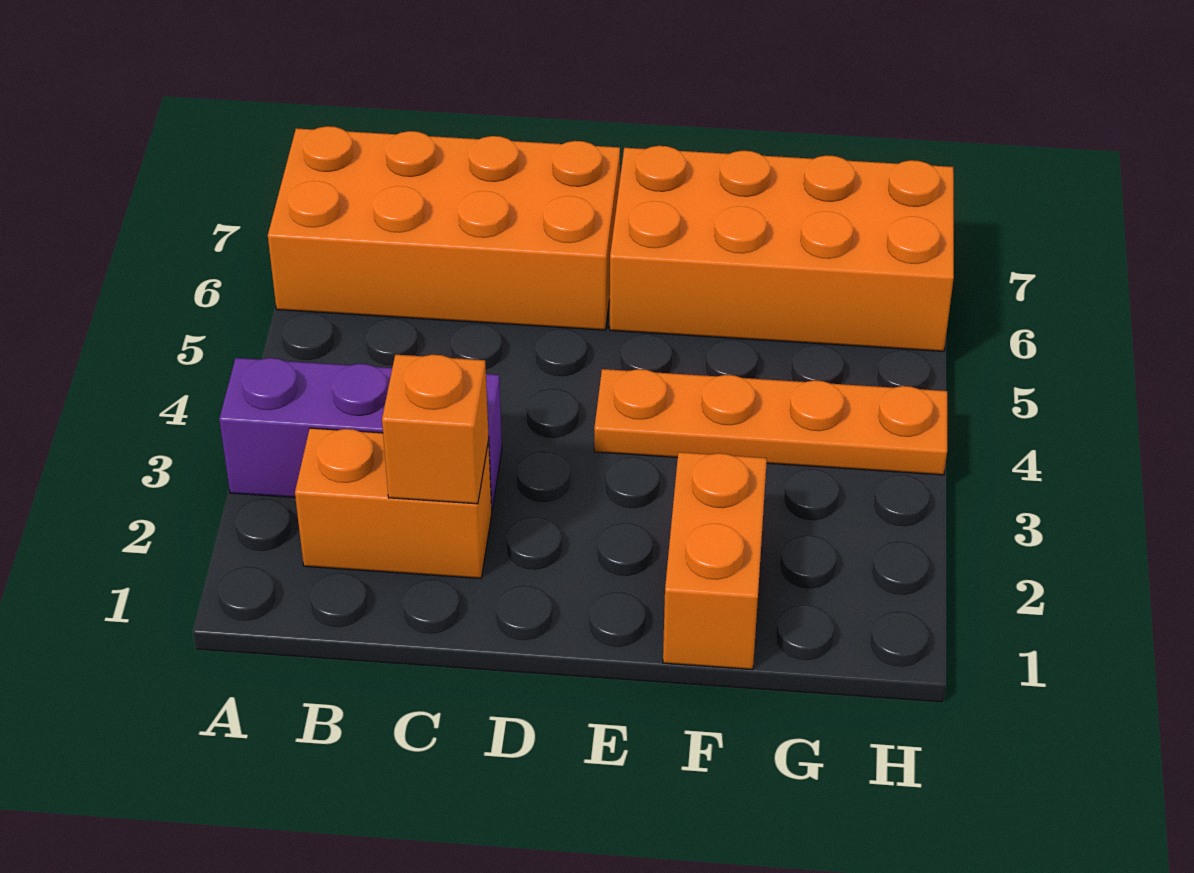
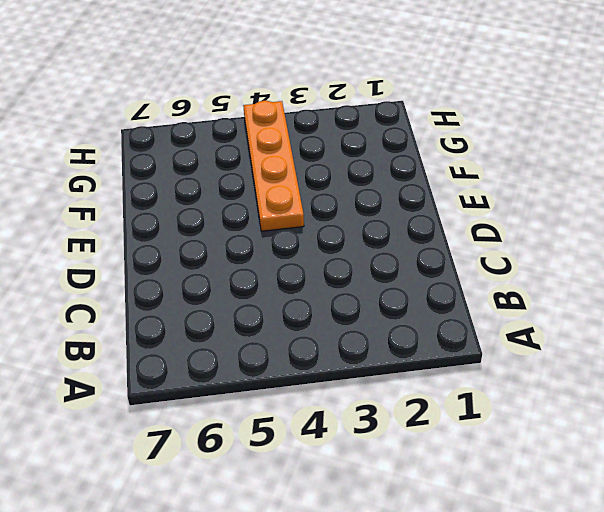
none -> purple 1x3 brick [219,358,502,509]
none -> orange 2x4 brick [268,126,620,330]

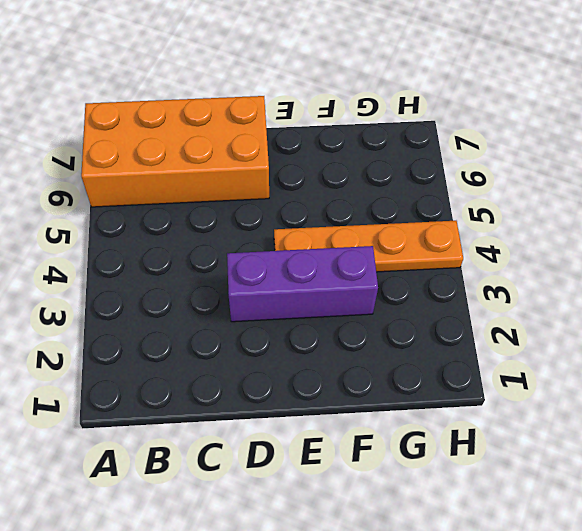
purple 1x3 brick [227,246,378,322] -> purple 1x3 brick moved to [219,358,502,509]
none -> orange 1x2 brick [295,428,492,579]
none -> orange 2x4 brick [610,146,954,351]

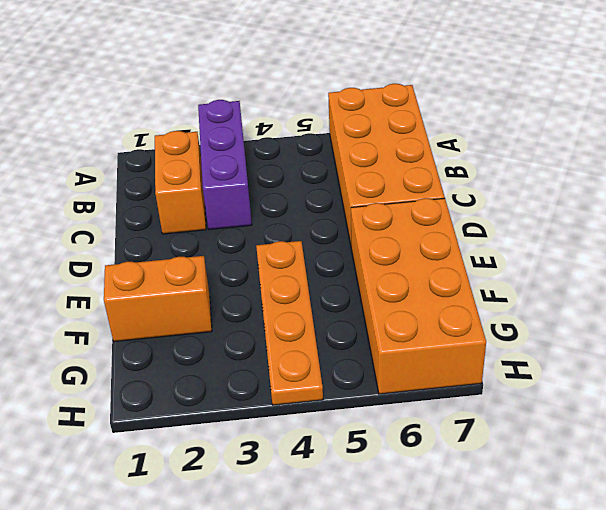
none -> orange 1x1 brick [382,355,489,504]

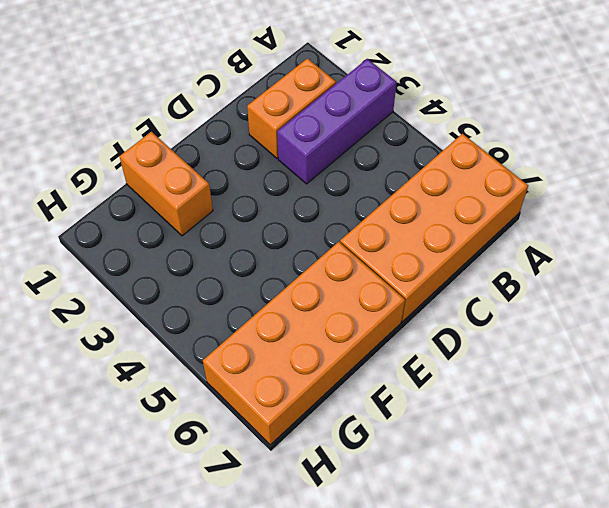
none -> orange 1x4 plate [594,369,947,475]
none -> orange 1x1 brick [382,355,489,504]

